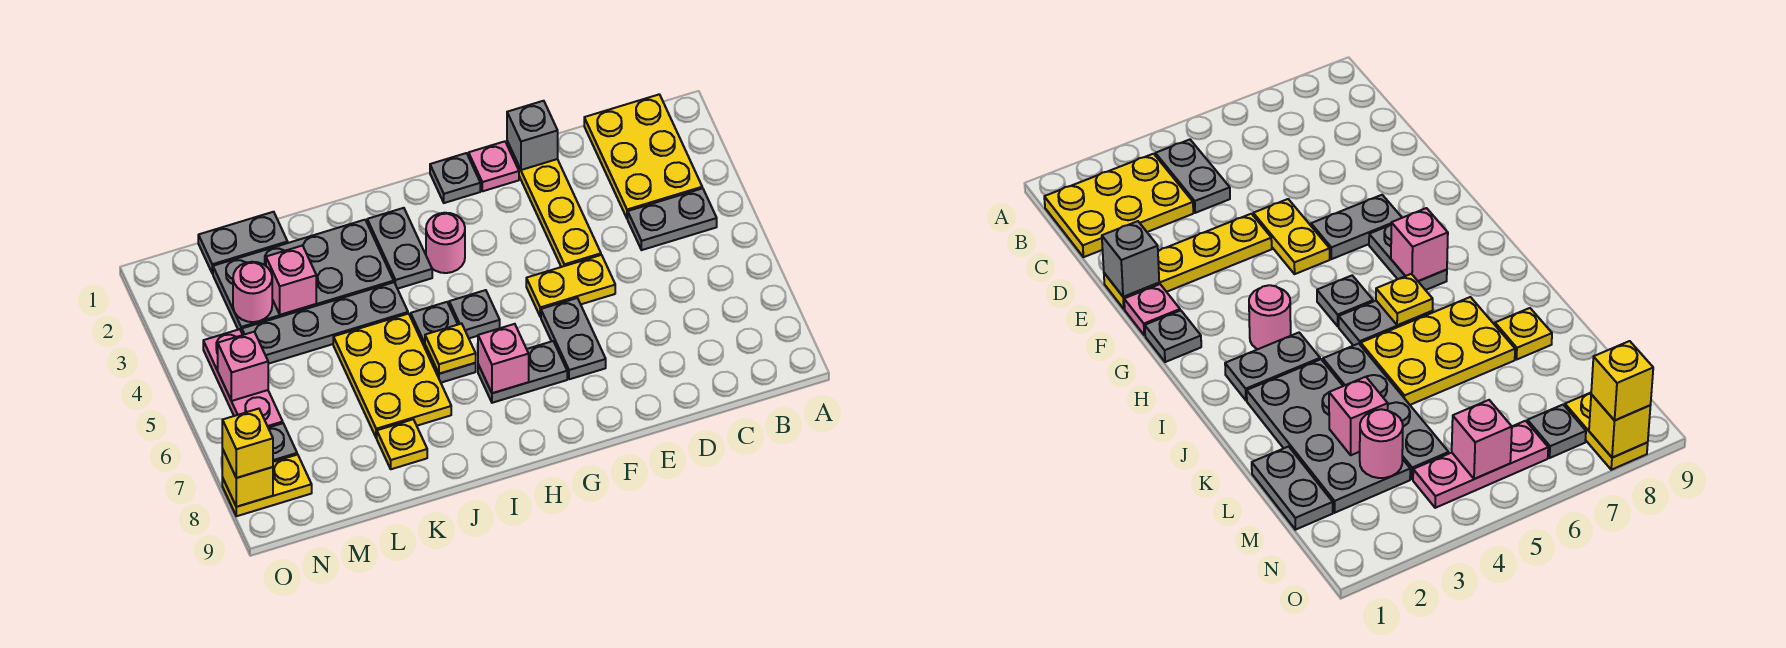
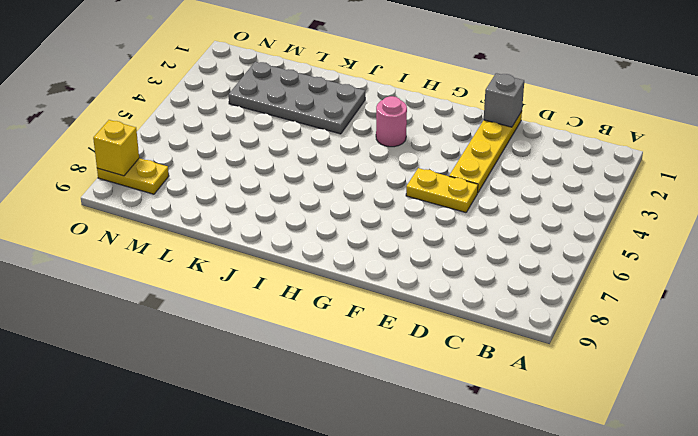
none -> yellow 2x3 plate [584,94,702,219]
none -> grey 1x2 plate [628,188,717,250]
none -> pink 1x1 plate [469,141,519,191]

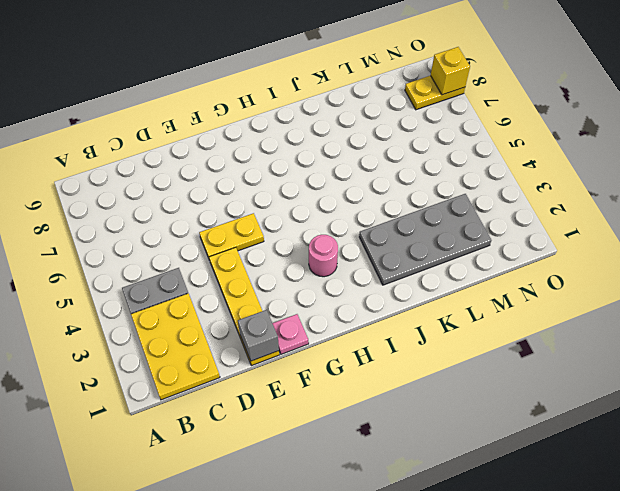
none -> grey 1x2 plate [541,298,606,379]
none -> grey 1x1 plate [430,153,480,203]
none -> grey 1x2 plate [478,341,567,403]

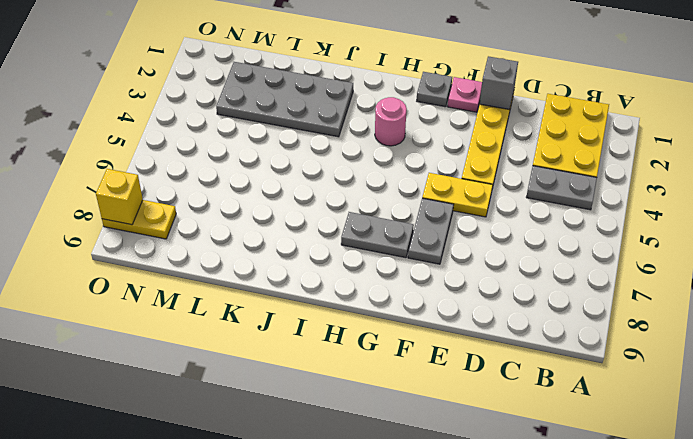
none -> grey 1x1 plate [449,290,500,338]
none -> grey 1x2 plate [367,208,432,289]
none -> grey 1x2 plate [411,302,476,383]

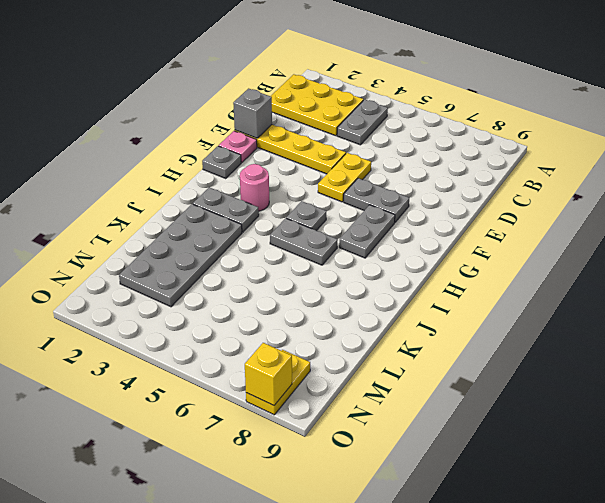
none -> grey 1x4 plate [242,282,408,364]
none -> yellow 2x3 plate [333,314,451,438]
none -> yellow 1x1 plate [377,419,427,469]

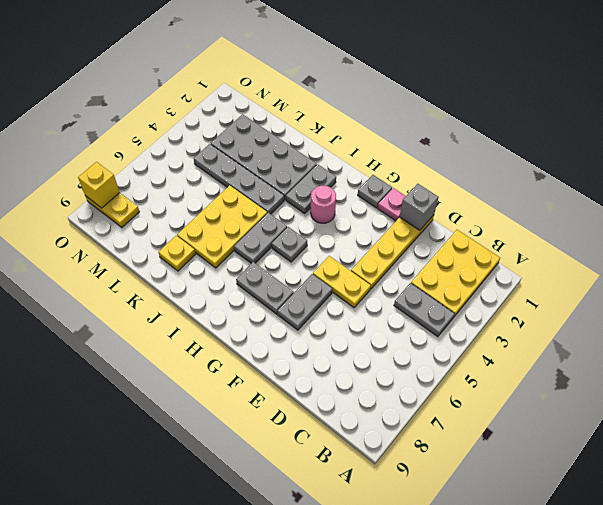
none -> grey 1x2 plate [198,212,288,274]
none -> pink 1x3 plate [203,329,283,428]
none -> grey 1x1 plate [268,423,297,462]

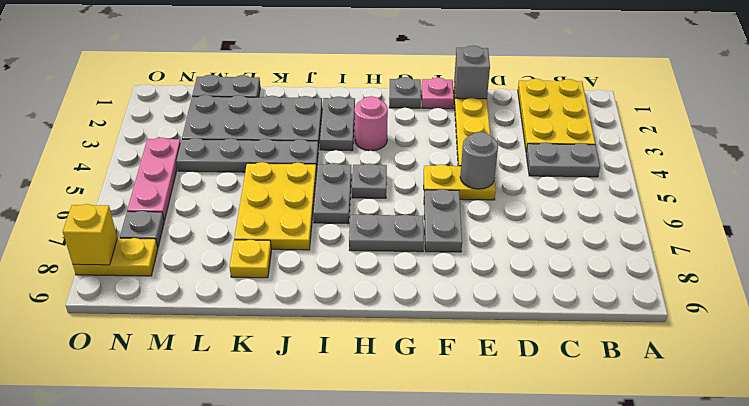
grey 1x1 round brick [460,132,498,189] -> none
none -> pink 1x1 brick [478,324,529,393]
none -> yellow 1x1 plate [425,324,476,374]
none -> pink 1x1 brick [266,246,316,315]

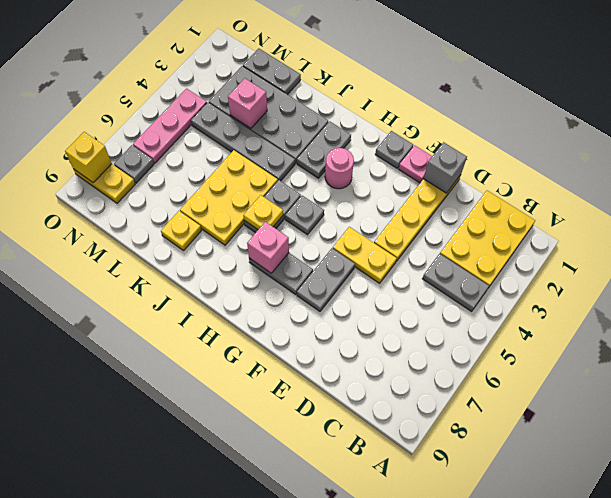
none -> pink 1x1 round brick [233,262,272,322]
none -> pink 1x1 brick [218,332,268,401]
none -> yellow 1x1 brick [222,409,273,478]

